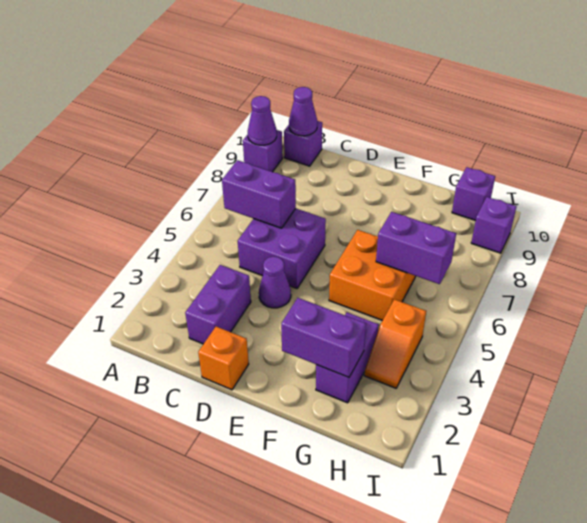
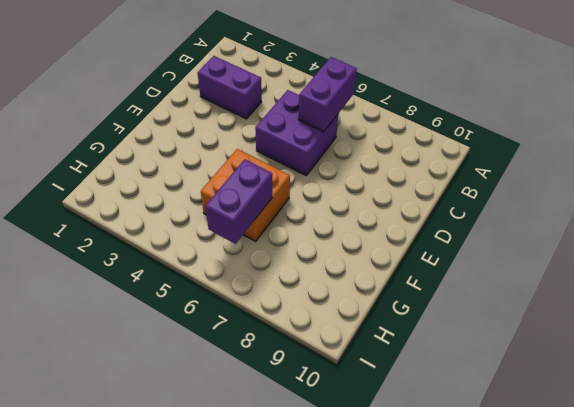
none -> purple 1x1 brick [243,130,283,172]
none -> purple 1x1 brick [284,121,322,166]
none -> orange 1x1 brick [198,327,249,390]

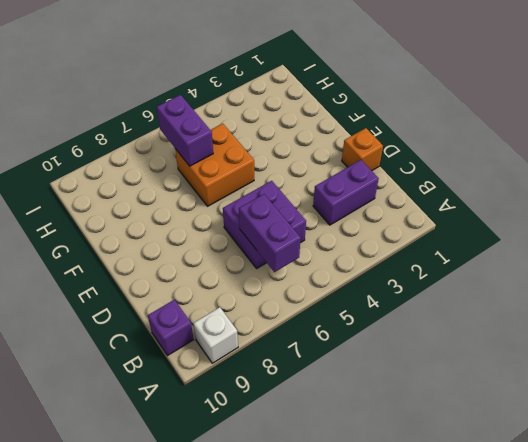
white 1x1 brick [193,307,238,363] -> purple 1x1 brick [243,130,283,172]
none -> purple 1x1 cone [259,257,291,308]
none -> purple 1x2 brick [316,313,379,403]
none -> orange 1x2 slope [364,299,426,388]

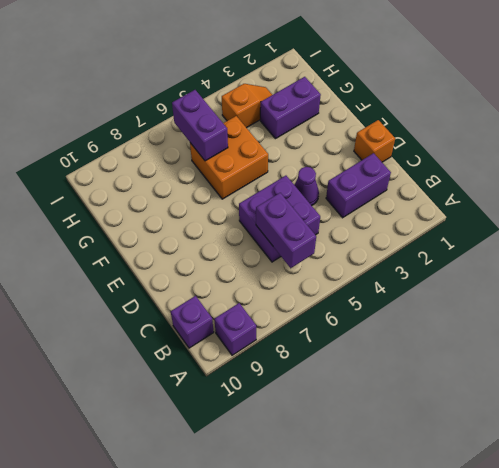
none -> purple 1x1 brick [452,167,495,221]
none -> purple 1x1 brick [471,197,517,253]
none -> purple 1x1 cone [248,96,277,145]

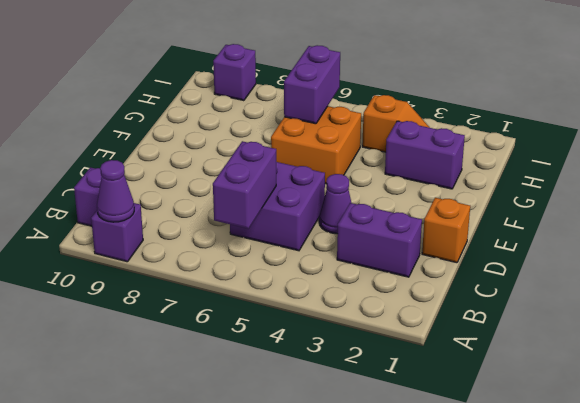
none -> purple 1x1 brick [452,167,495,221]
none -> purple 1x1 cone [289,87,317,136]
none -> purple 1x2 brick [281,298,366,377]

